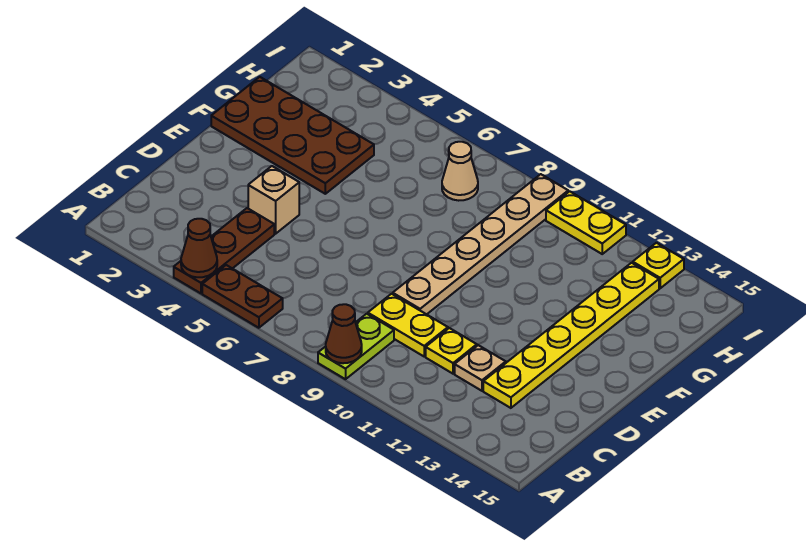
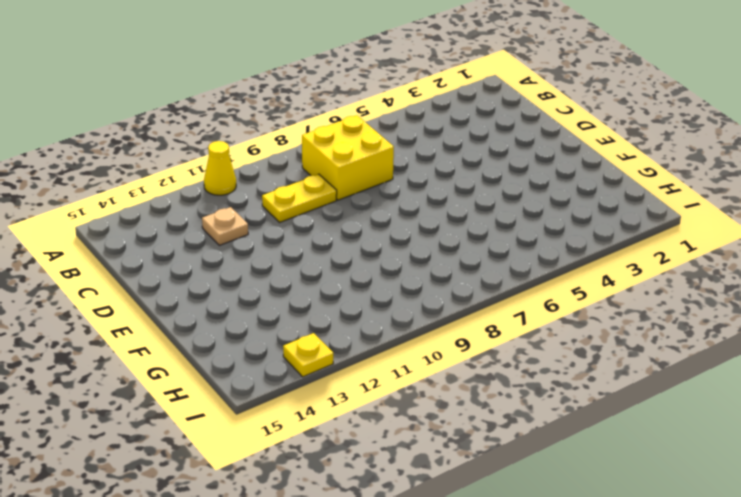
yellow 1x1 cone [204,141,236,195] -> none
yellow 2x2 brick [302,115,394,200] -> none
none -> brown 1x3 plate [174,208,274,293]
none -> brown 1x2 plate [202,265,283,328]
none -> lime 1x2 plate [318,314,394,379]

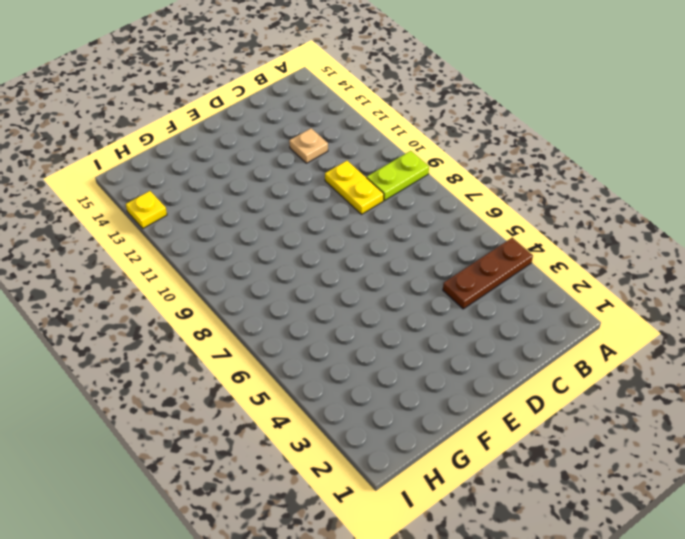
none -> brown 1x2 plate [202,265,283,328]
none -> yellow 1x1 plate [426,328,477,374]
none -> yellow 1x6 plate [483,263,659,408]

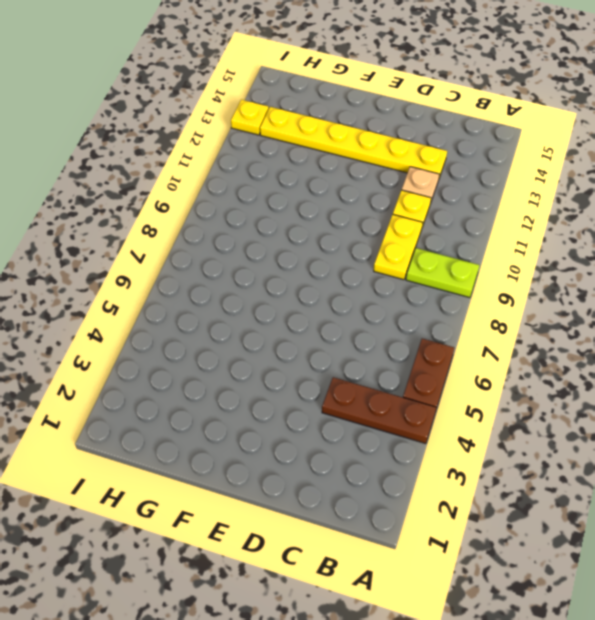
none -> tan 1x1 brick [248,166,299,234]
none -> tan 1x6 plate [393,174,568,314]
none -> brown 2x4 plate [211,77,374,194]

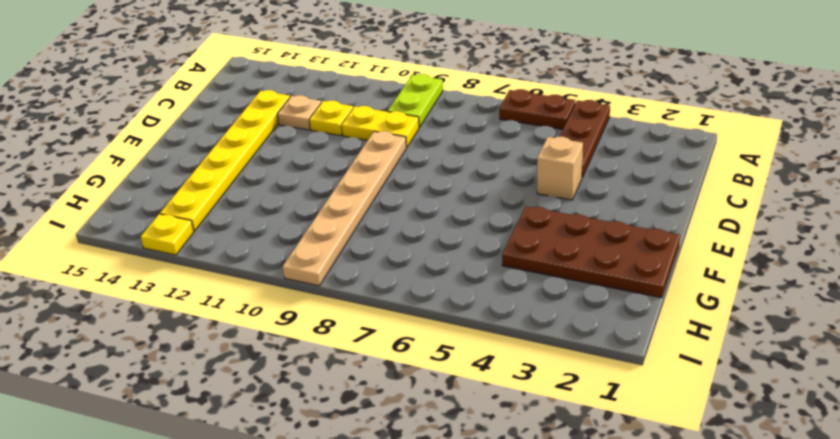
none -> tan 1x1 cone [442,142,478,201]
none -> yellow 1x2 plate [546,191,626,254]
none -> brown 1x1 cone [181,219,217,277]

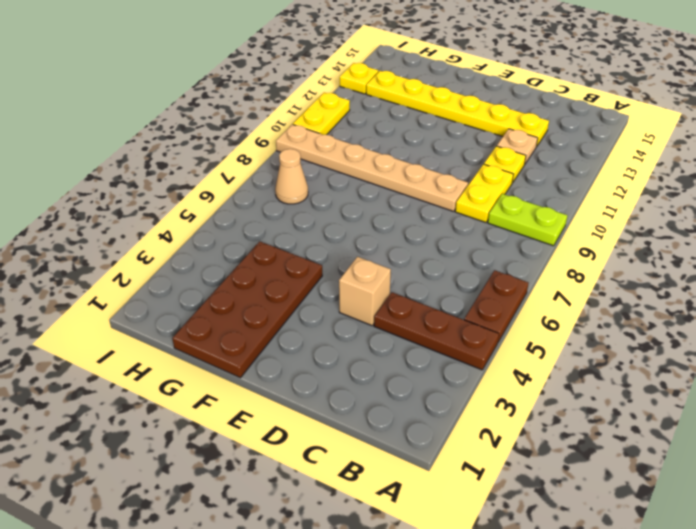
none -> brown 1x1 cone [181,219,217,277]
none -> brown 1x1 cone [326,304,362,363]

